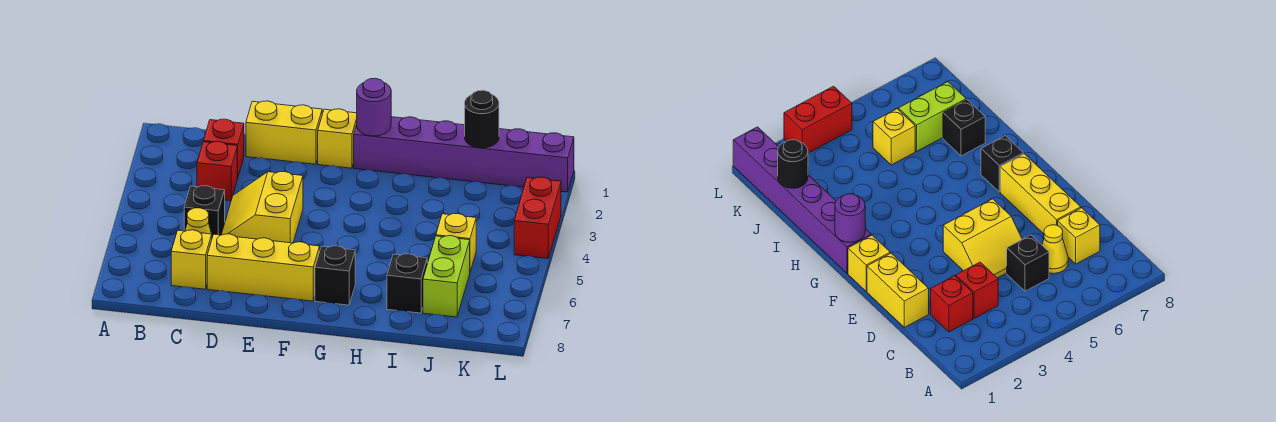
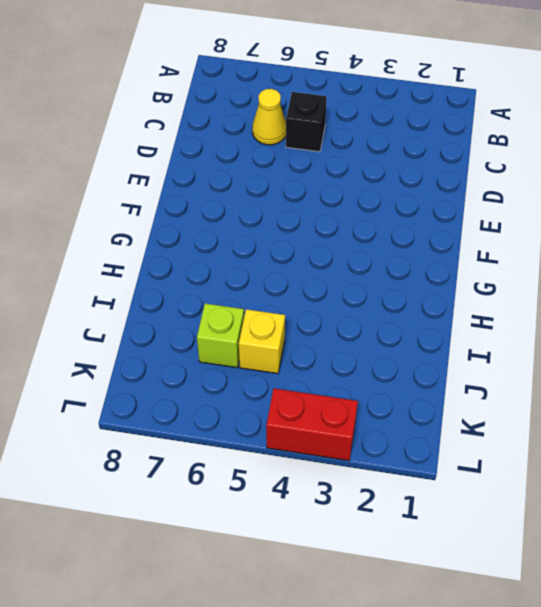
lime 1x1 brick [197,303,244,368] -> lime 1x2 brick [423,236,470,317]
none -> red 1x1 brick [203,119,244,178]
none -> red 1x1 brick [197,141,237,201]
none -> yellow 1x1 brick [171,230,212,289]

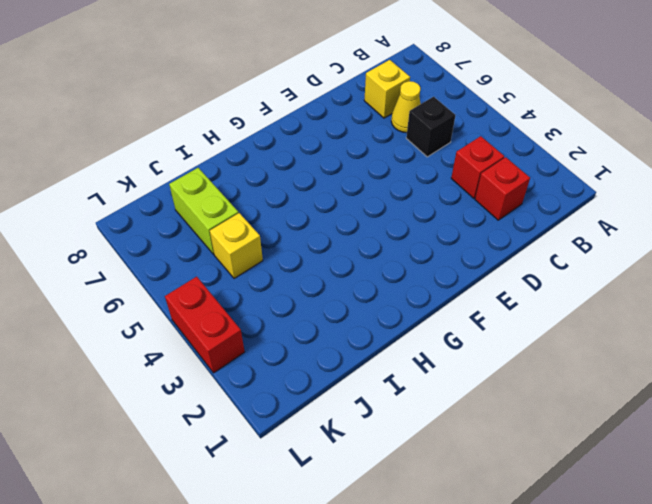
none -> yellow 1x2 brick [246,101,322,164]
none -> yellow 2x2 slope [221,172,303,243]
none -> yellow 1x3 brick [207,234,320,301]

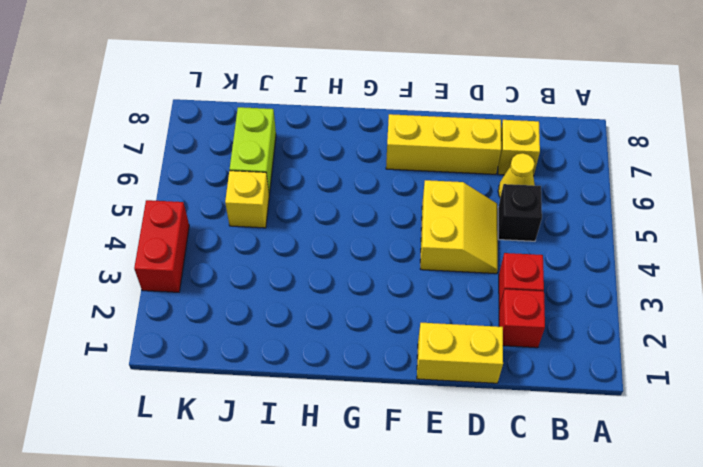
none -> yellow 1x1 brick [318,109,357,168]
none -> purple 1x6 brick [354,117,574,192]
none -> black 1x1 brick [315,246,355,305]

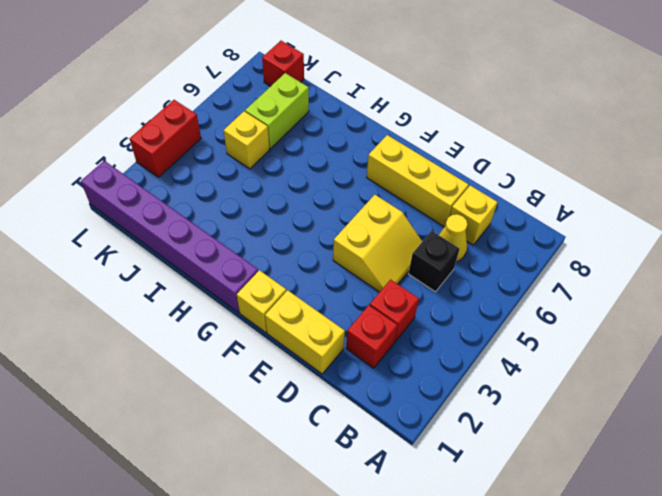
red 1x1 brick [262,41,304,86] -> none
none -> black 1x1 brick [315,246,355,305]
none -> black 1x1 brick [387,254,427,313]
none -> purple 1x1 round brick [357,78,391,136]

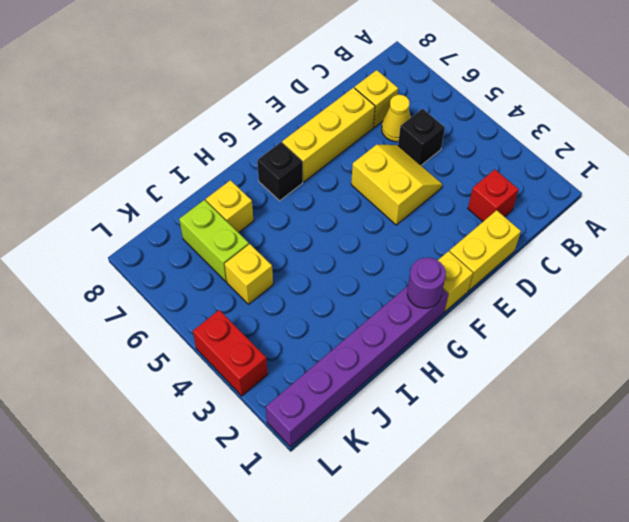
yellow 1x1 brick [206,180,253,233] -> black 1x1 brick [387,254,427,313]
none -> red 1x1 brick [197,141,237,201]
none -> black 1x1 round brick [465,90,499,148]

